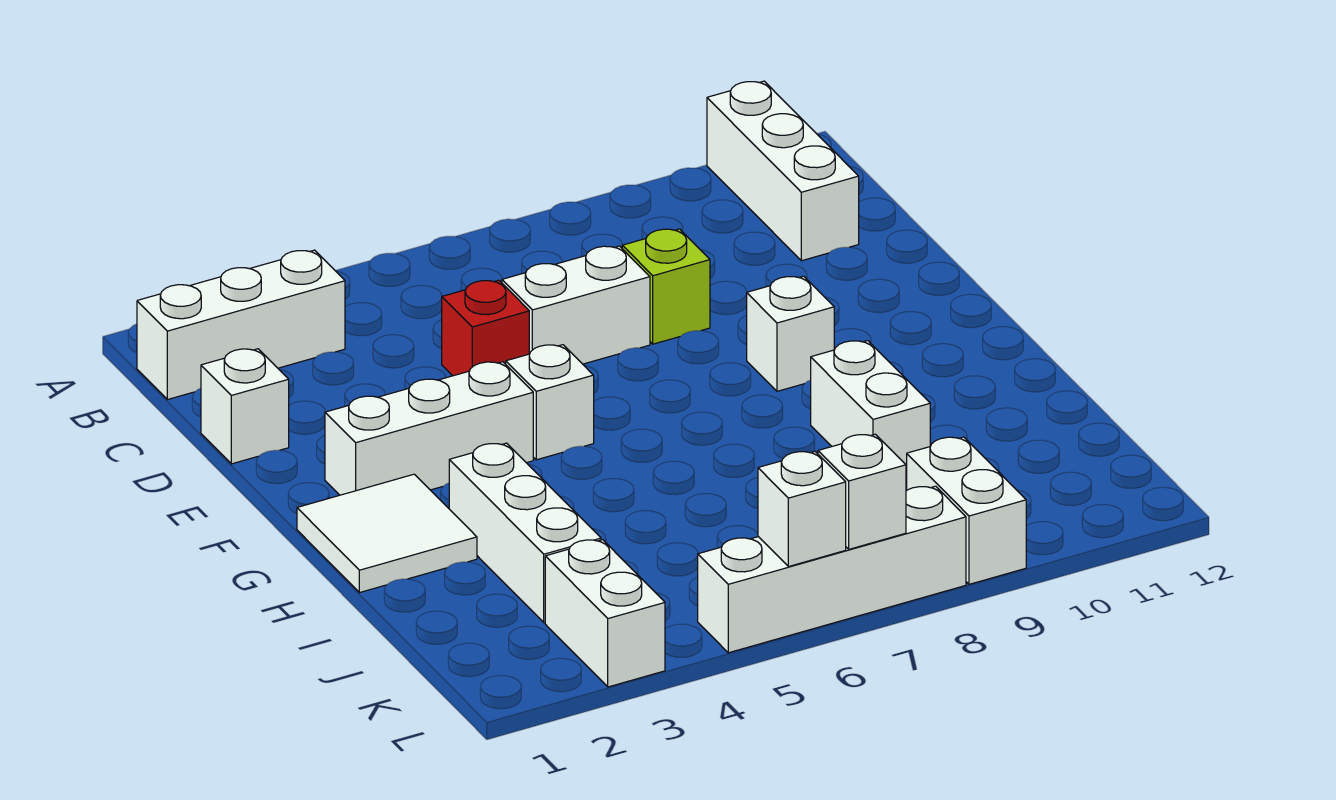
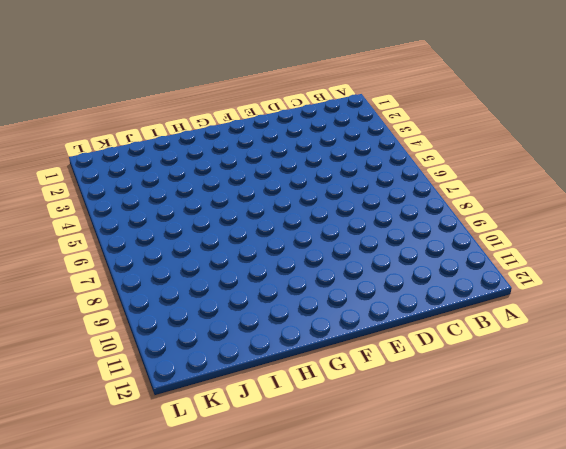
none -> white 1x3 brick [707,81,859,261]
none -> white 1x3 brick [137,250,345,400]
none -> white 1x1 brick [201,349,289,464]

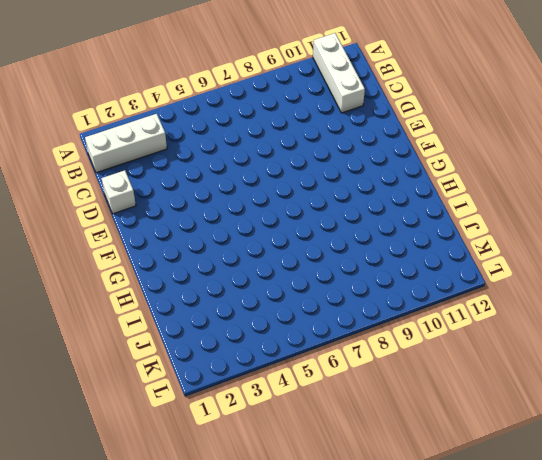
none -> red 1x1 brick [442,280,529,376]
none -> white 1x2 brick [502,246,650,364]
none -> lime 1x1 brick [622,229,710,344]

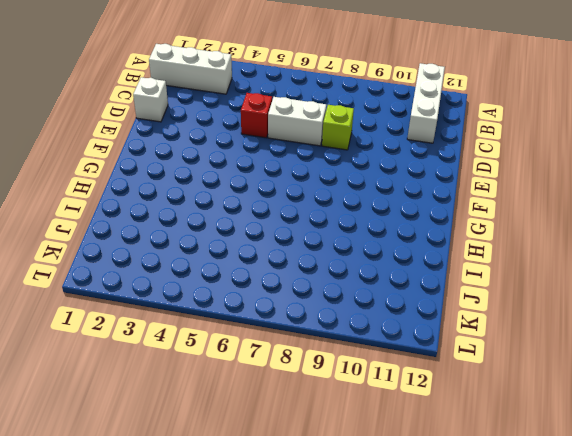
none -> white 1x3 brick [325,362,533,495]
none -> white 1x1 brick [506,345,594,460]
none -> white 1x1 brick [747,276,834,391]

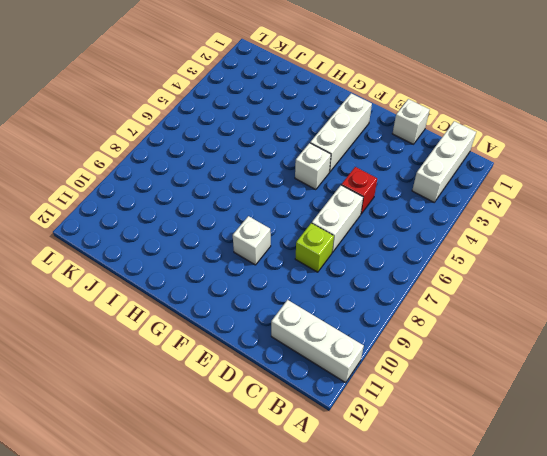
none -> white 2x2 tile [297,474,477,593]
none -> white 1x3 brick [449,443,601,623]
none -> white 1x2 brick [811,341,930,477]

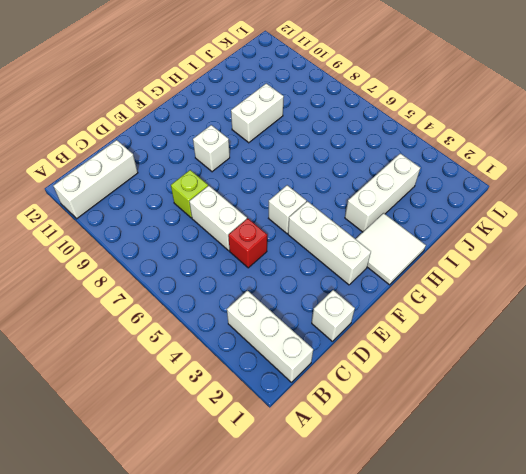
none -> white 1x2 brick [545,540,665,687]
none -> white 1x2 brick [907,437,1026,584]
none -> white 1x4 brick [698,486,966,653]

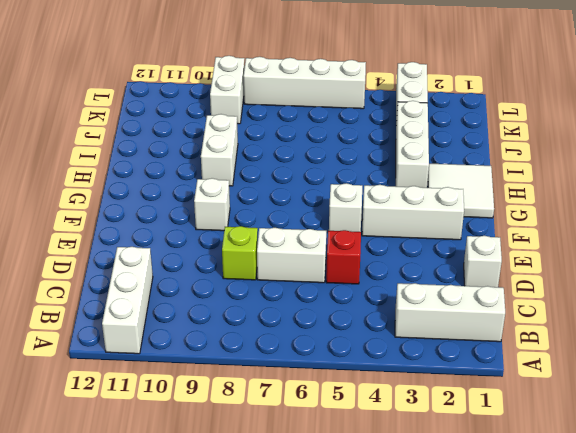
none -> white 1x1 brick [758,452,846,567]
none -> white 1x1 brick [818,434,906,549]

